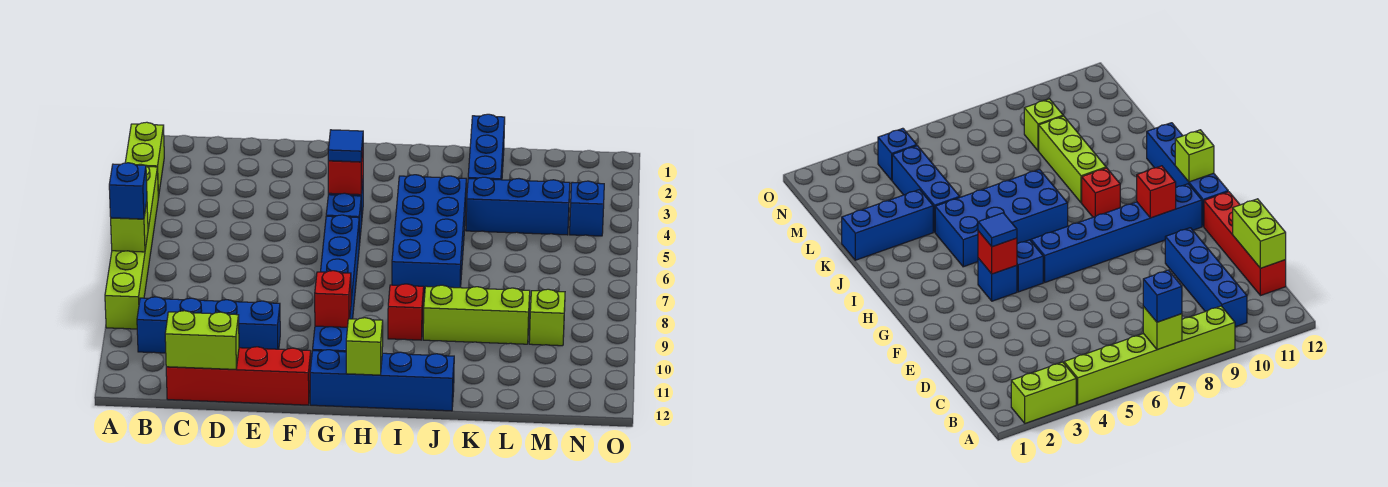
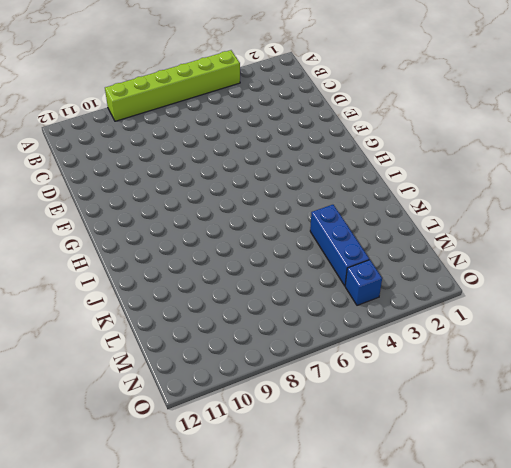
none -> lime 1x2 brick [125,122,164,198]
none -> blue 1x4 brick [137,297,280,353]
none -> red 1x4 brick [166,347,311,405]

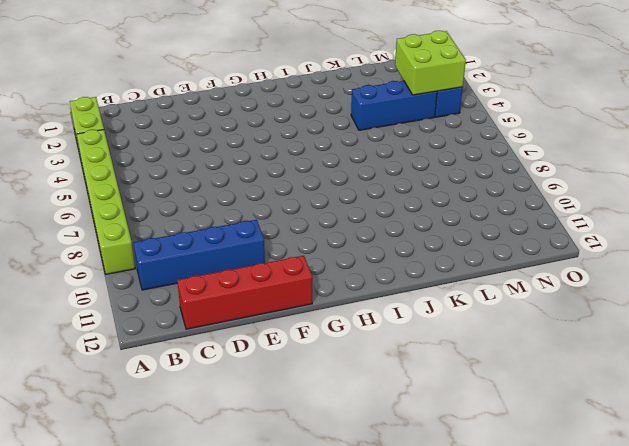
lime 2x2 brick [395,31,466,95] -> none
none -> blue 1x1 brick [978,258,1017,301]
none -> blue 1x1 brick [326,193,361,246]
none -> blue 1x6 brick [313,215,359,352]

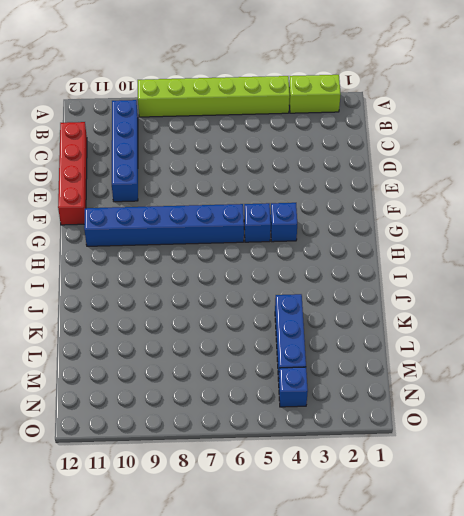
none -> blue 1x4 brick [310,350,454,411]
none -> blue 2x4 brick [392,175,466,295]
none -> red 1x1 brick [388,284,424,340]

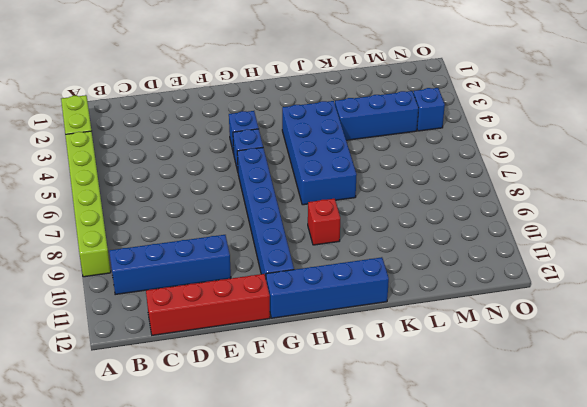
none -> lime 1x3 brick [423,285,530,344]
none -> blue 1x3 brick [468,114,505,180]
none -> lime 1x1 brick [529,289,565,346]

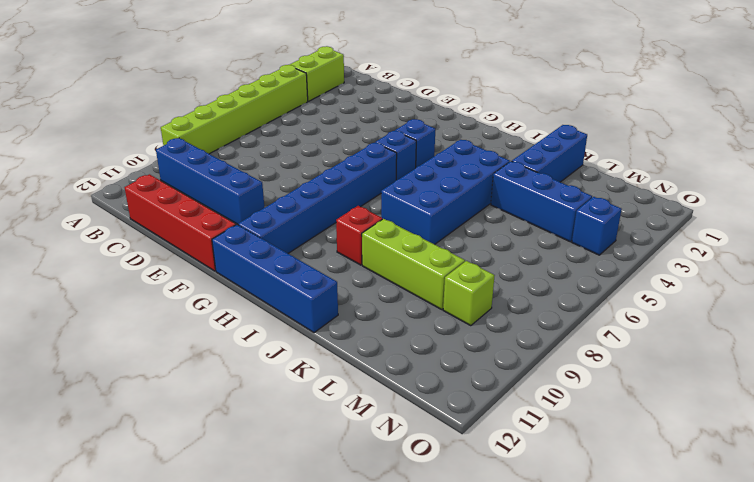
none -> lime 1x1 brick [111,202,148,252]
none -> lime 1x2 brick [165,311,239,369]
none -> red 1x1 brick [328,151,363,195]

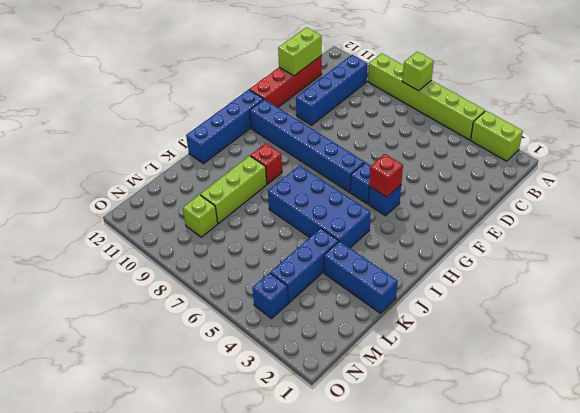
none -> red 1x1 brick [315,271,351,327]
none -> lime 1x1 brick [346,318,383,375]
none -> blue 1x1 brick [109,163,147,219]

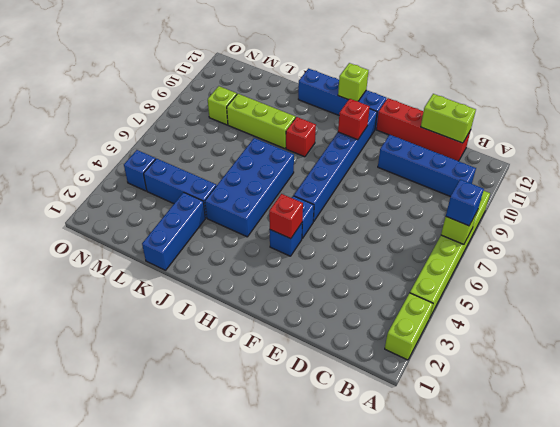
none -> blue 1x1 tile [328,130,363,162]

